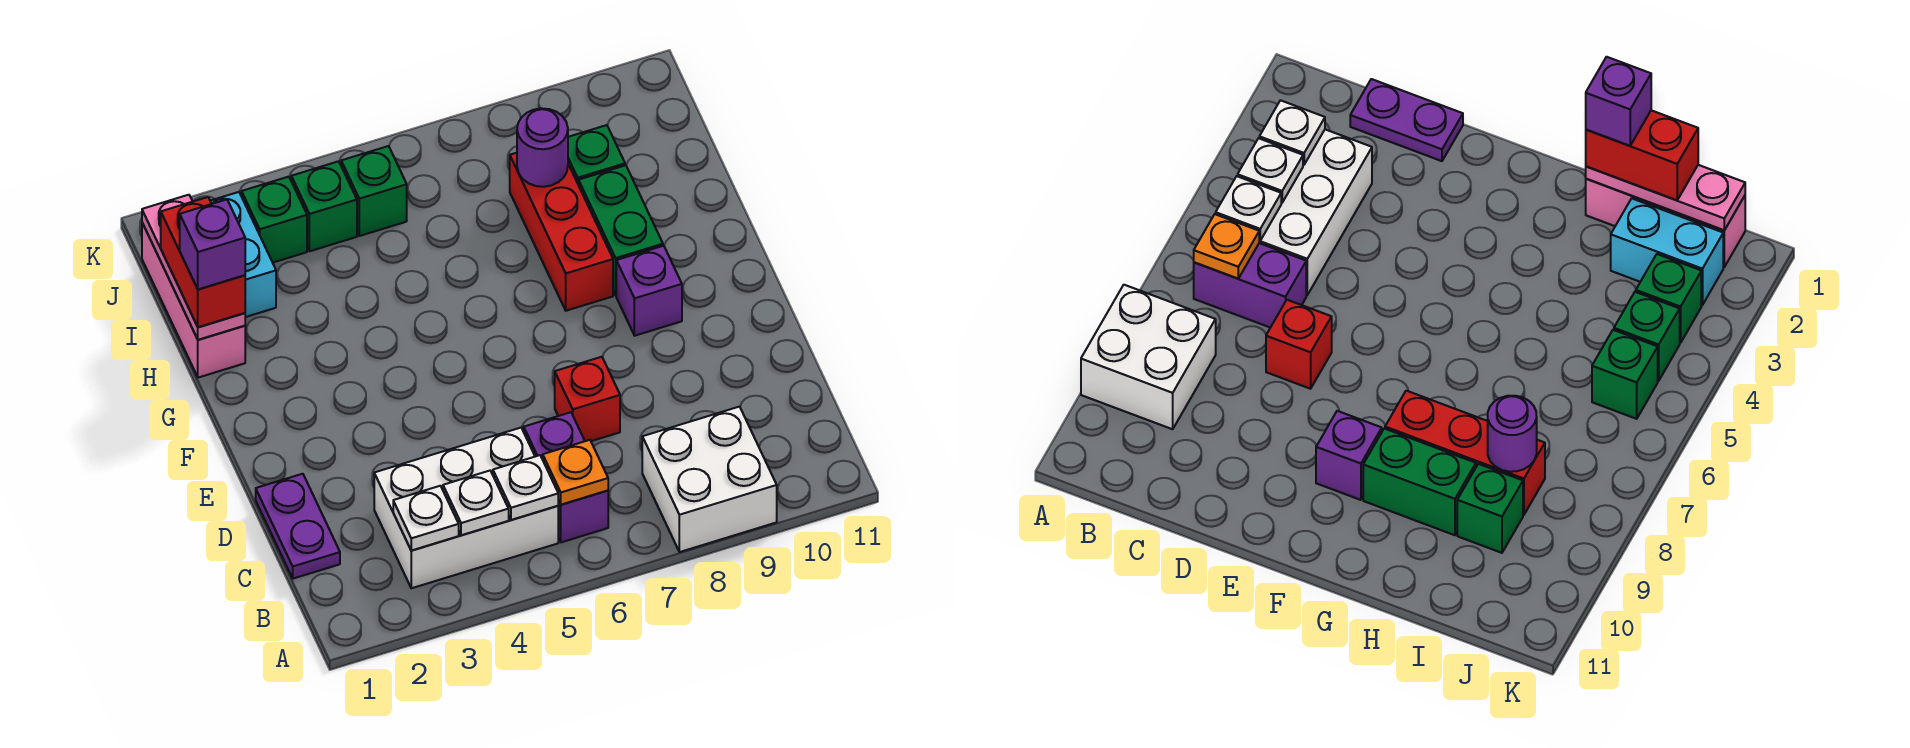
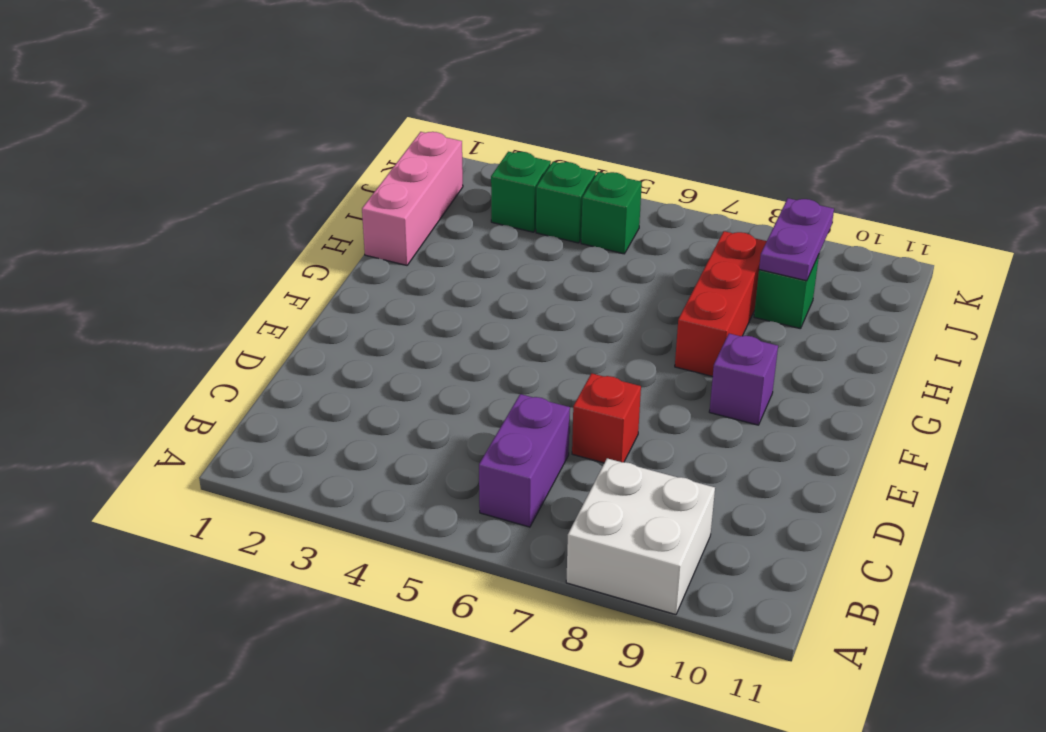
purple 1x2 plate [759,198,834,281] -> purple 1x2 plate moved to [256,474,340,579]
none -> white 2x3 brick [374,428,558,588]
none -> green 1x2 brick [579,165,663,295]
none -> cyan 1x2 brick [210,192,276,317]

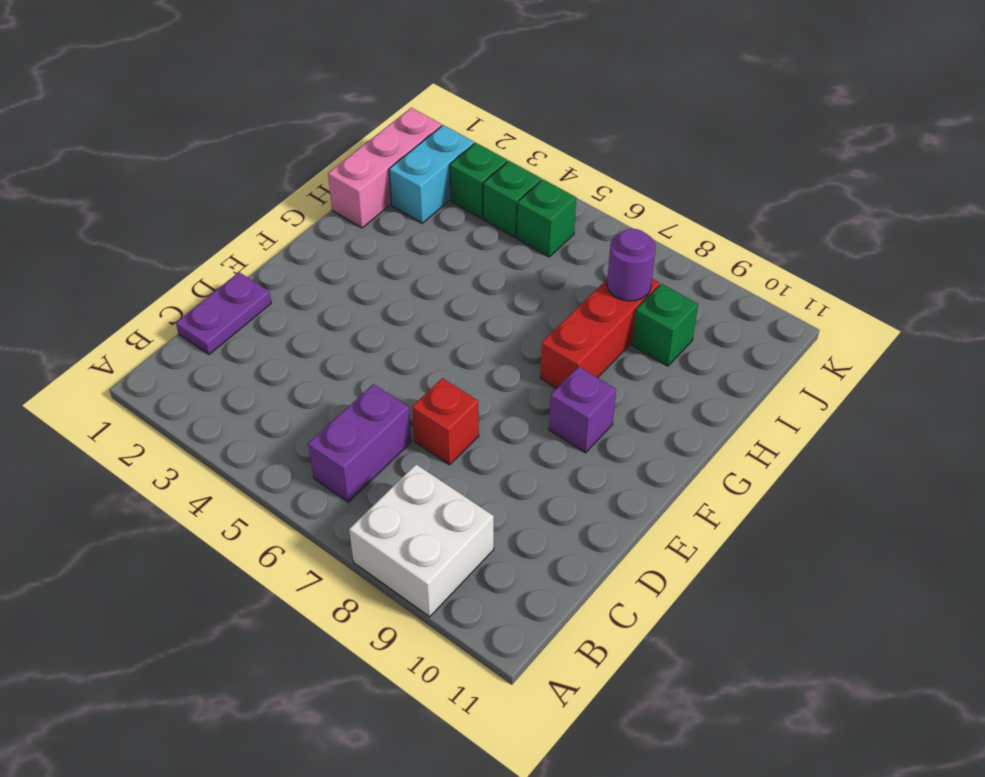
none -> white 2x3 brick [374,428,558,588]
none -> green 1x2 brick [579,165,663,295]
none -> white 1x1 plate [393,486,459,550]

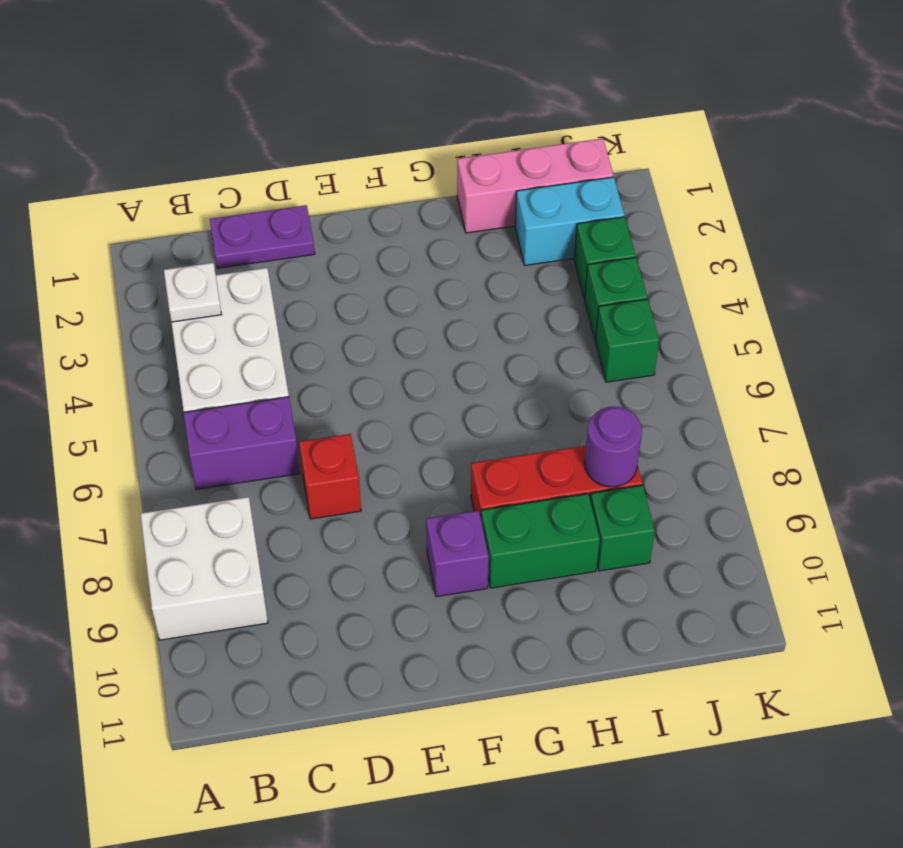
none -> white 1x1 plate [443,471,509,535]
none -> white 1x1 plate [493,455,559,520]
none -> orange 1x1 plate [543,440,608,505]

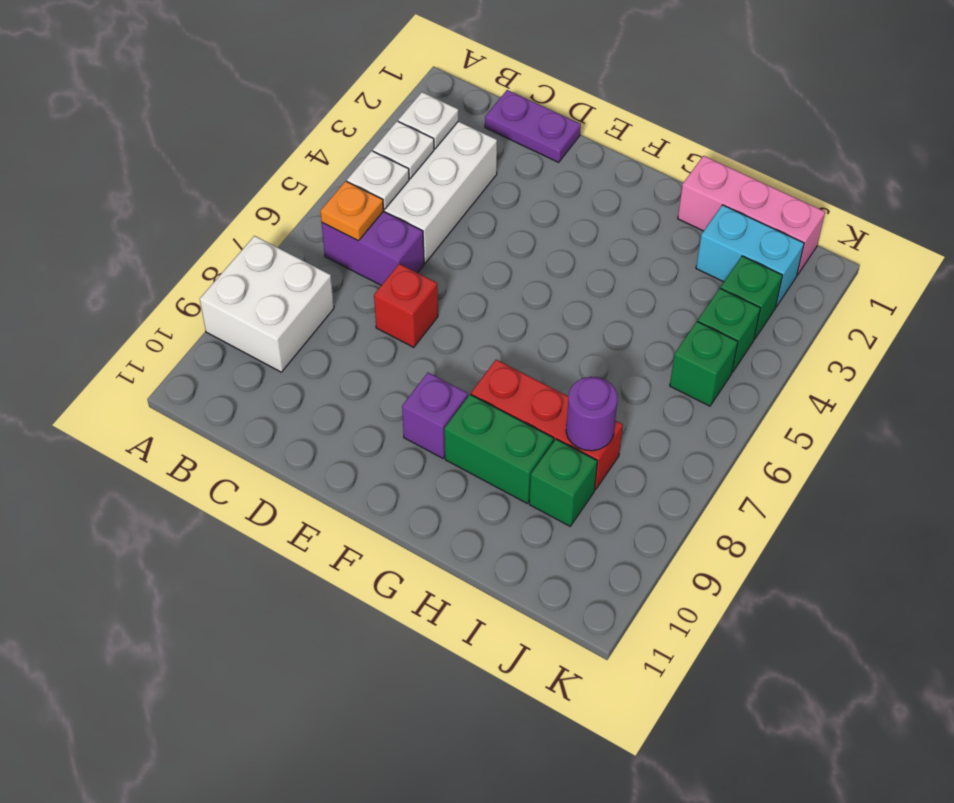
none -> pink 1x3 plate [142,195,245,340]
none -> red 1x2 brick [161,197,245,327]
none -> purple 1x1 brick [180,200,245,289]

